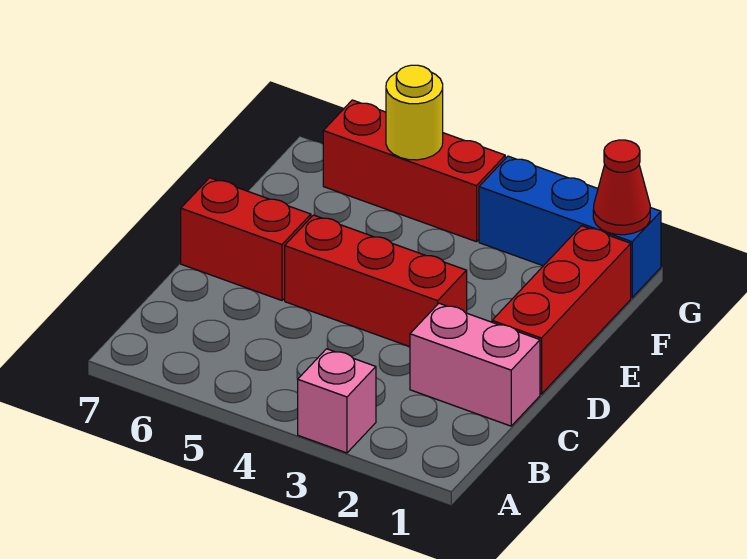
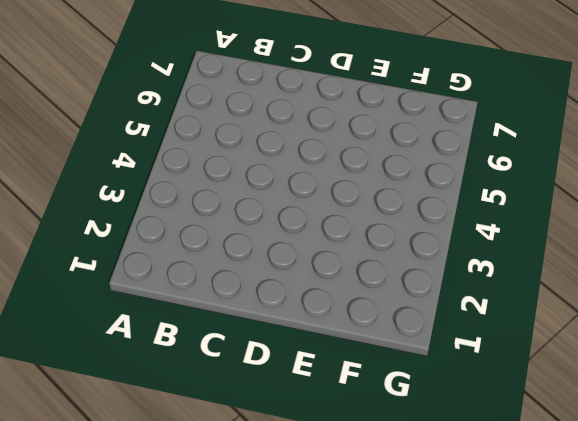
none -> pink 1x1 brick [298,349,376,453]
none -> pink 1x2 brick [410,303,540,426]

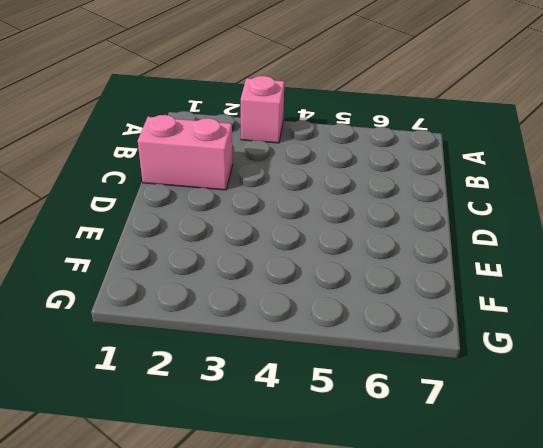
none -> red 1x3 brick [492,226,631,394]
none -> red 1x3 brick [285,215,467,347]

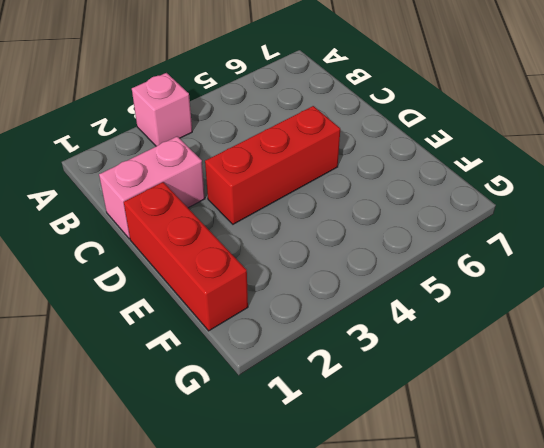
none -> red 1x2 brick [181,178,311,300]
none -> blue 1x3 brick [479,156,661,298]

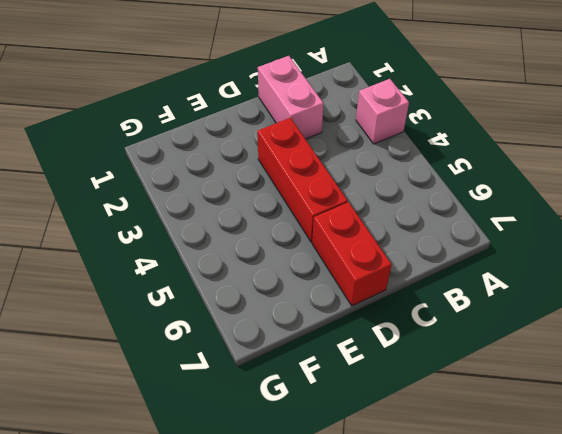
none -> red 1x3 brick [492,226,631,394]
none -> blue 1x3 brick [479,156,661,298]

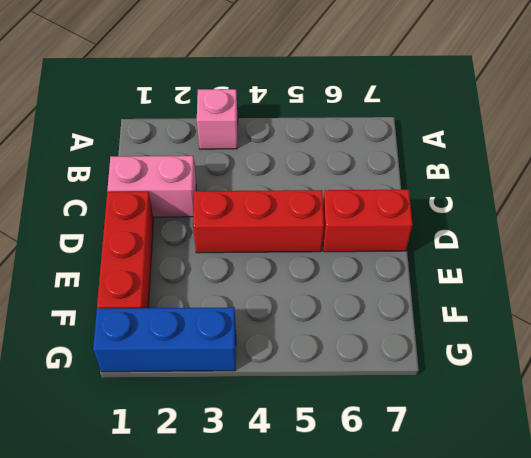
none -> red 1x3 brick [323,100,505,242]
none -> red 1x1 cone [593,140,650,235]

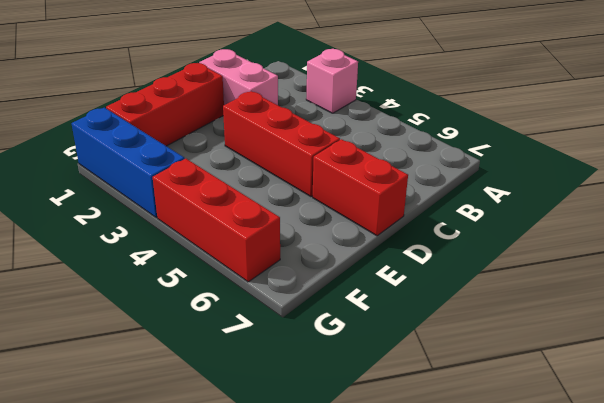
none -> red 1x1 cone [593,140,650,235]
none -> yellow 1x1 round brick [386,65,443,160]

